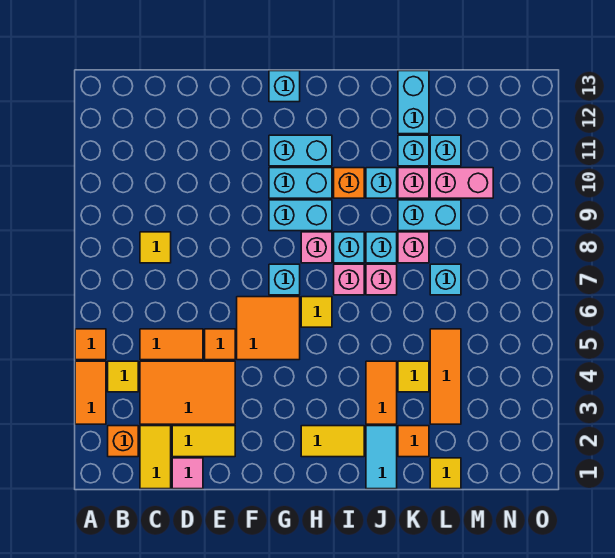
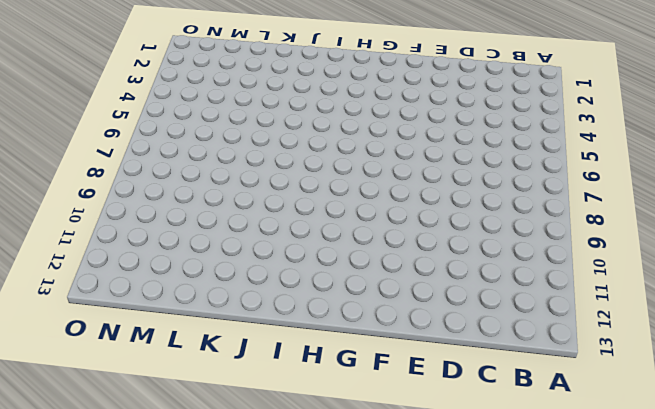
none -> orange 1x2 tile [75,361,106,424]
none -> orange 1x1 tile [75,329,106,360]
none -> orange 1x1 brick [108,426,138,457]
none -> yellow 1x1 tile [108,361,138,392]

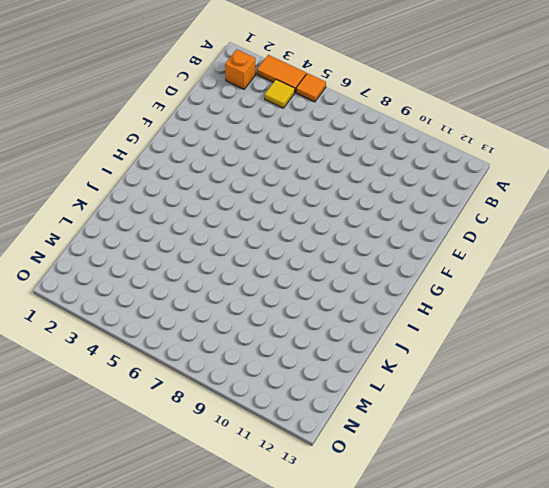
none -> yellow 1x2 tile [140,426,171,489]
none -> orange 2x3 tile [140,361,235,424]
none -> orange 1x2 tile [140,329,203,360]
none -> yellow 1x1 tile [140,232,171,263]

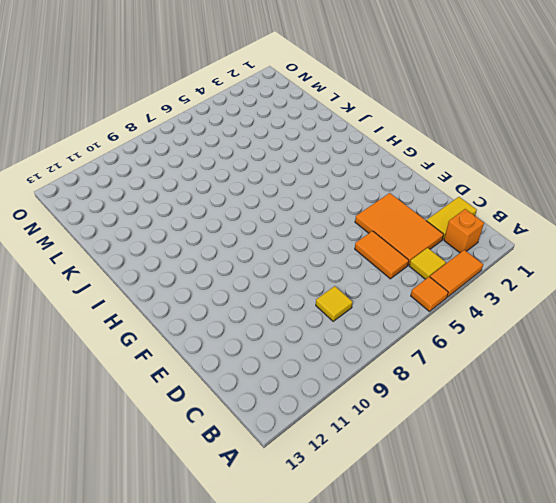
none -> pink 1x1 tile [172,458,203,489]
none -> yellow 1x2 tile [172,426,235,457]
none -> orange 1x1 tile [205,329,235,360]
none -> orange 2x2 tile [237,297,300,360]

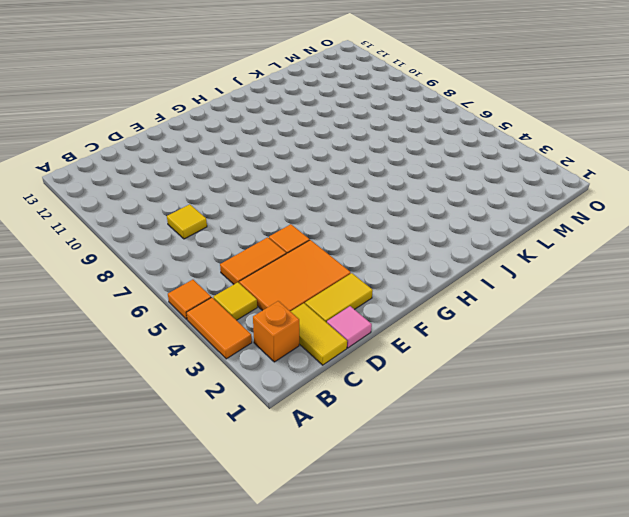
none -> orange 2x2 tile [237,297,300,360]
none -> cyan 1x1 brick [269,264,300,295]
none -> cyan 1x2 brick [269,200,332,231]
none -> cyan 1x2 brick [269,168,332,198]

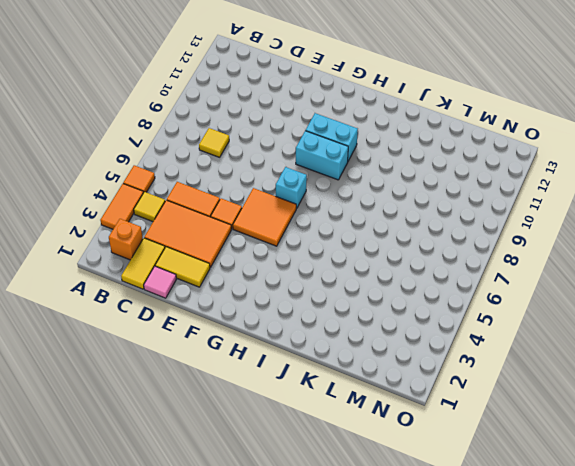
none -> cyan 1x2 brick [269,135,332,166]
none -> cyan 1x1 brick [269,71,300,102]
none -> yellow 1x2 tile [301,426,364,457]
none -> yellow 1x1 tile [301,297,332,327]

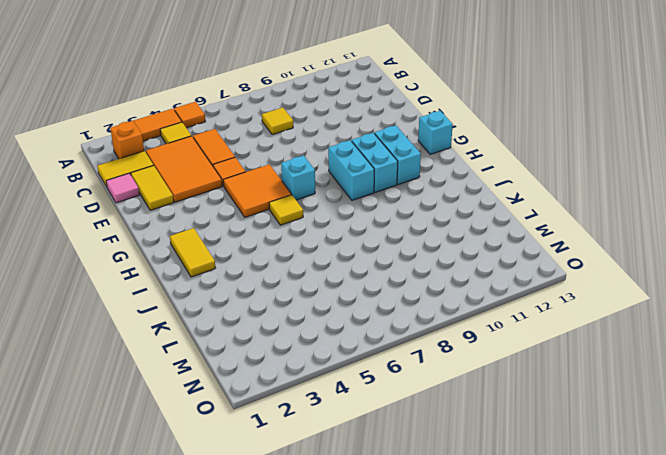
none -> pink 1x1 brick [301,232,332,263]
none -> pink 1x1 brick [334,264,364,295]
none -> cyan 1x1 brick [334,232,364,263]
none -> orange 1x1 brick [334,168,364,198]

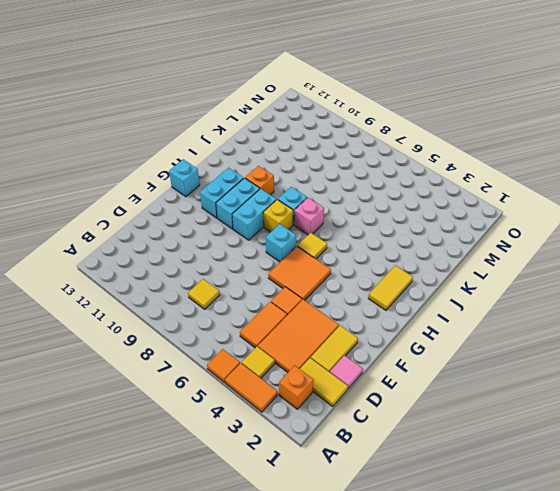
yellow 1x1 brick [263,199,293,232] -> pink 1x1 brick [301,232,332,263]
none -> cyan 1x2 tile [366,426,397,489]
none -> orange 1x2 tile [366,361,397,424]
none -> pink 1x1 brick [366,264,397,295]
none -> cyan 1x1 brick [366,232,397,263]

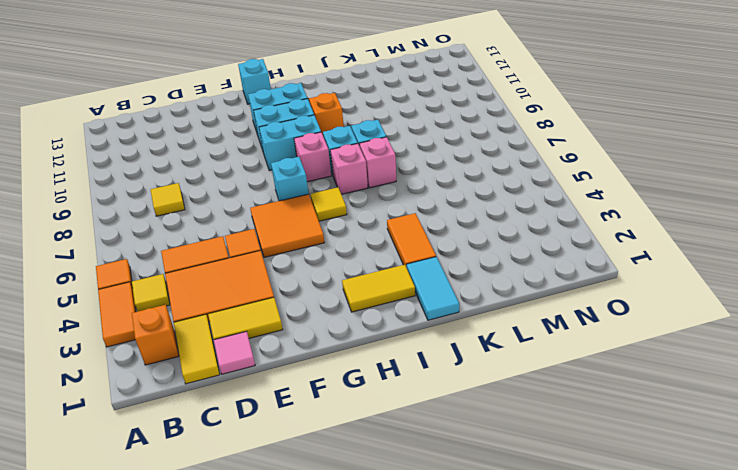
none -> cyan 1x1 brick [366,168,397,198]
none -> orange 1x1 tile [398,426,429,457]
none -> yellow 1x1 tile [398,361,429,392]
none -> pink 1x1 brick [398,232,429,263]

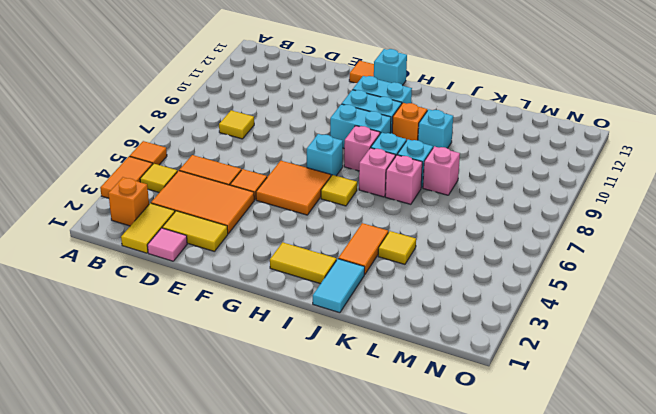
orange 1x1 tile [349,61,374,83] -> orange 1x1 tile moved to [398,426,429,457]
none -> cyan 1x2 brick [398,200,461,231]
none -> pink 1x1 brick [398,168,429,198]
none -> cyan 1x1 brick [398,135,429,166]
none -> cyan 1x2 brick [398,71,429,134]

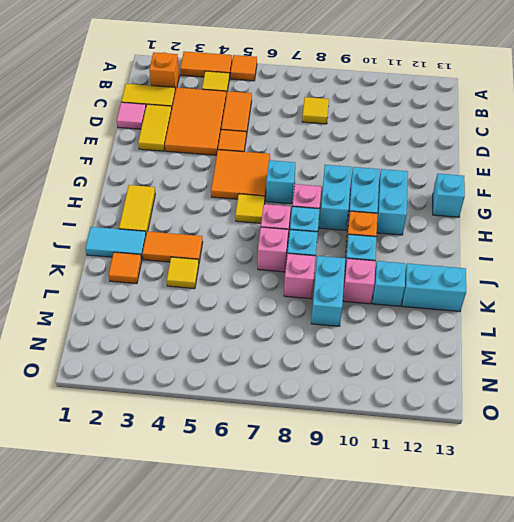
none -> yellow 1x1 tile [430,458,461,489]
none -> orange 1x3 tile [430,329,461,424]
none -> cyan 1x1 brick [430,264,461,295]
none -> pink 1x2 brick [430,168,493,198]

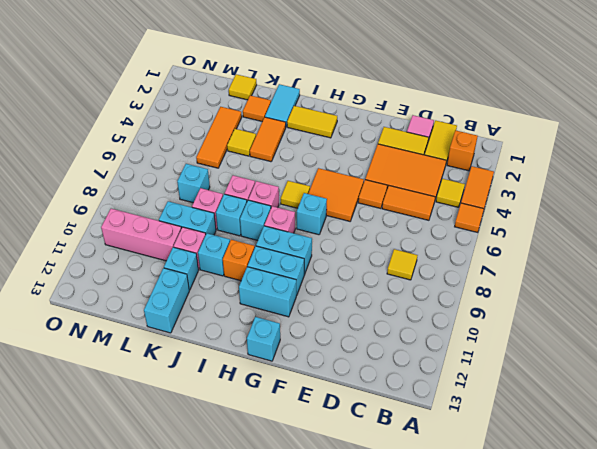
pink 1x3 brick [101,209,181,261] -> pink 1x2 brick [430,168,493,198]
none -> cyan 1x1 brick [430,135,461,166]

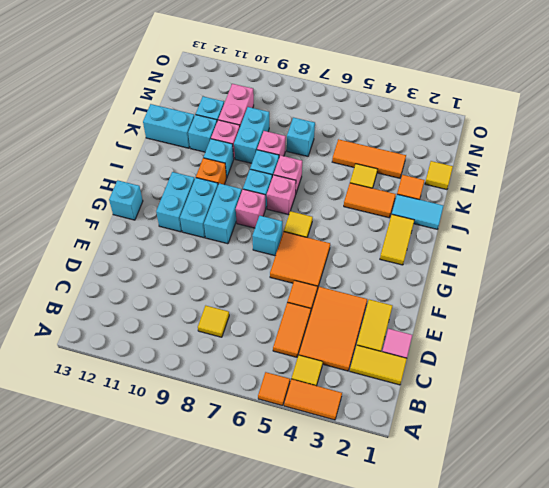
none -> orange 1x1 brick [108,426,138,457]

